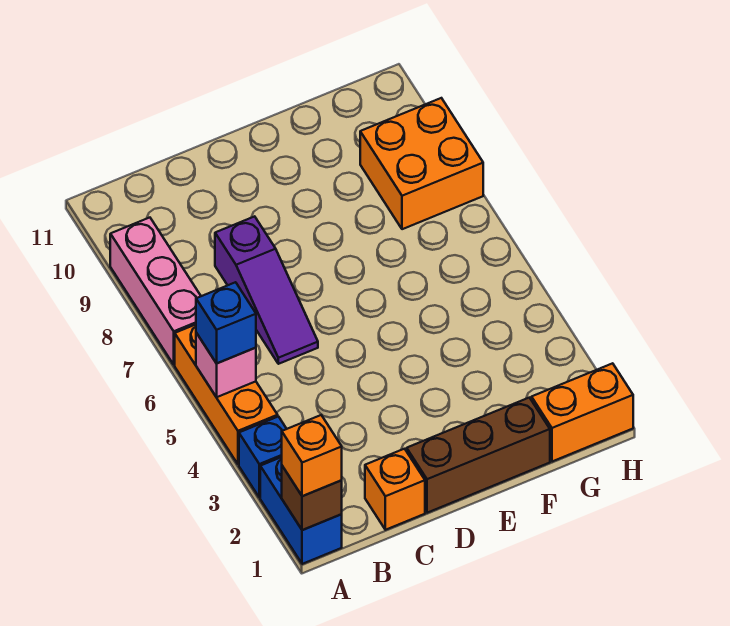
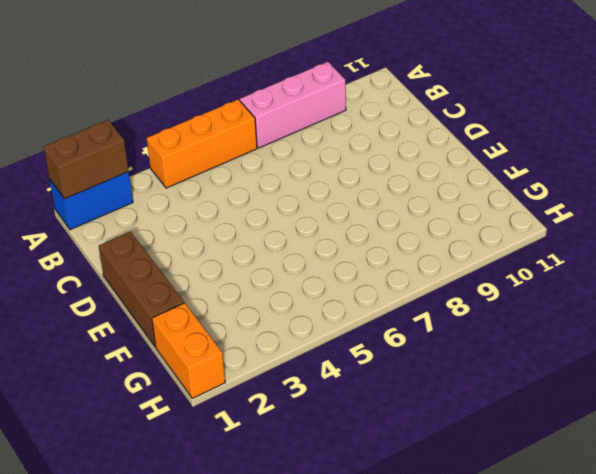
brown 1x2 brick [43,120,129,199] -> brown 1x1 brick [282,466,342,530]
none -> blue 1x1 brick [239,417,286,498]
none -> orange 1x1 brick [365,449,425,530]
none -> purple 1x3 slope [215,216,318,364]

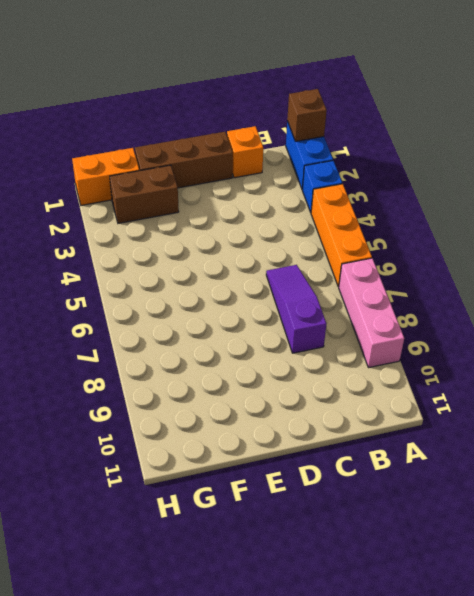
brown 1x2 brick [110,165,179,223] -> none
none -> orange 2x2 brick [360,98,483,229]
none -> pink 1x1 brick [196,333,256,397]
none -> orange 1x1 brick [282,415,342,496]

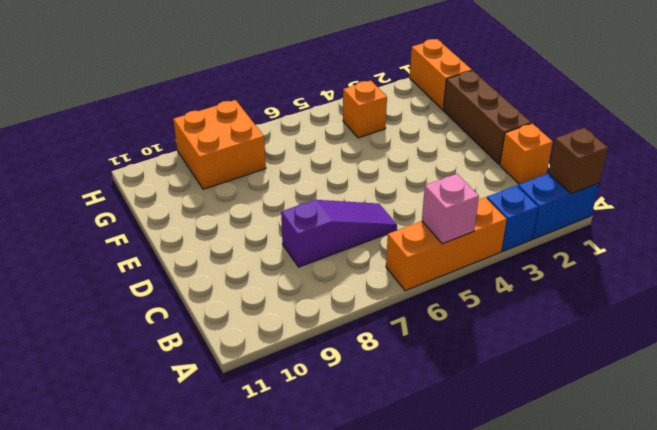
orange 1x1 brick [343,81,387,138] -> orange 1x1 brick moved to [282,415,342,496]
none -> pink 1x3 brick [110,218,201,365]
none -> blue 1x1 brick [196,282,256,363]

